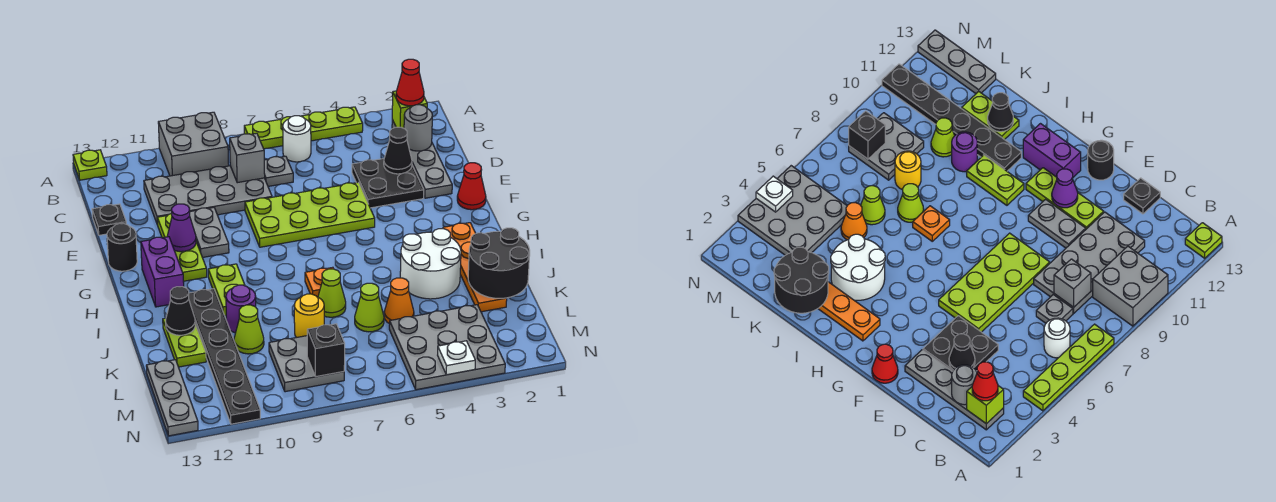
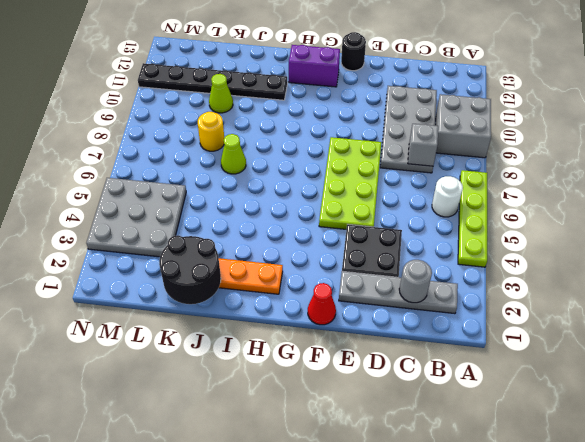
none -> lime 1x1 plate [73,150,107,180]
none -> grey 1x1 plate [264,156,293,186]
none -> black 1x1 plate [92,204,126,235]
none -> grey 1x2 plate [190,208,229,257]

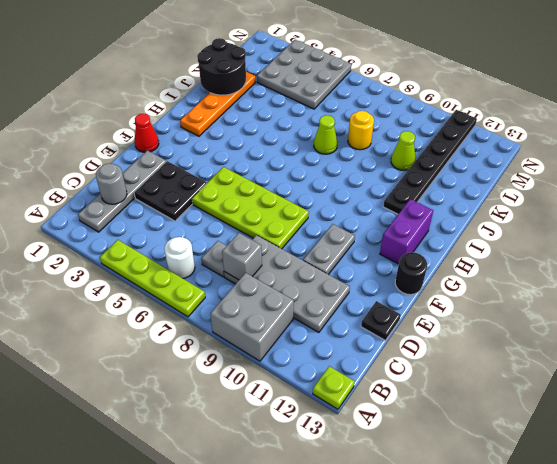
none -> lime 1x3 plate [157,214,207,281]
none -> lime 1x2 plate [208,264,245,316]
none -> white 2x2 round brick [400,229,461,299]
none -> orange 1x1 plate [305,267,334,297]

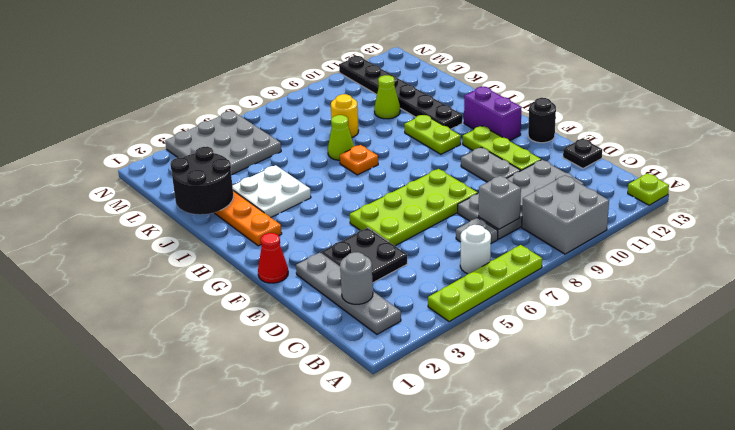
white 2x2 plate [232,165,311,217] -> white 2x2 round brick [400,229,461,299]
none -> purple 1x1 round brick [226,285,256,333]
none -> lime 1x2 plate [163,318,206,367]
none -> orange 1x1 cone [384,278,414,324]
none -> lime 1x1 cone [355,283,384,332]

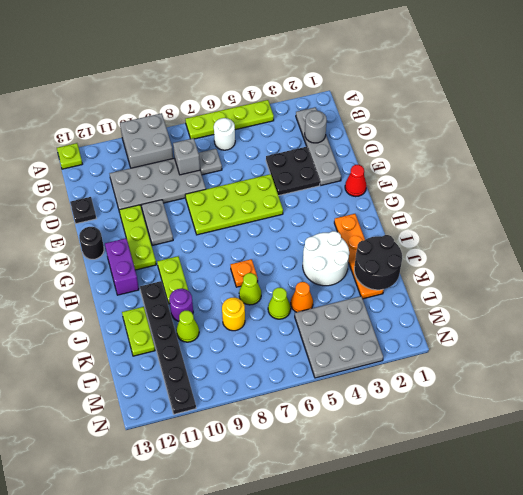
none -> grey 2x2 plate [269,336,344,392]
none -> grey 1x3 plate [146,360,198,436]
none -> lime 1x1 brick [392,91,427,128]
none -> black 1x1 cone [384,127,412,174]

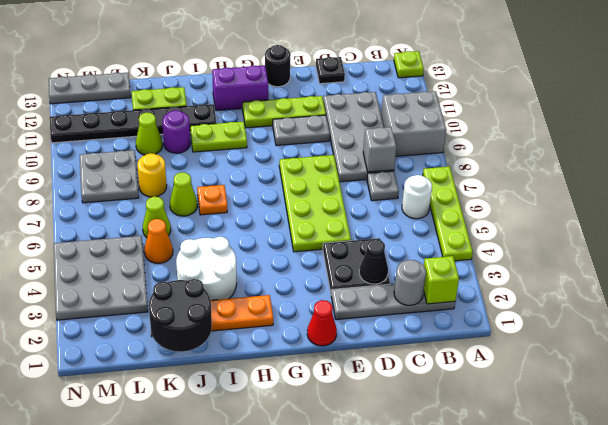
none -> purple 1x1 cone [167,204,196,252]
none -> black 1x1 cone [166,287,195,335]
none -> black 1x1 brick [307,324,345,377]
none -> white 1x1 plate [438,341,475,375]

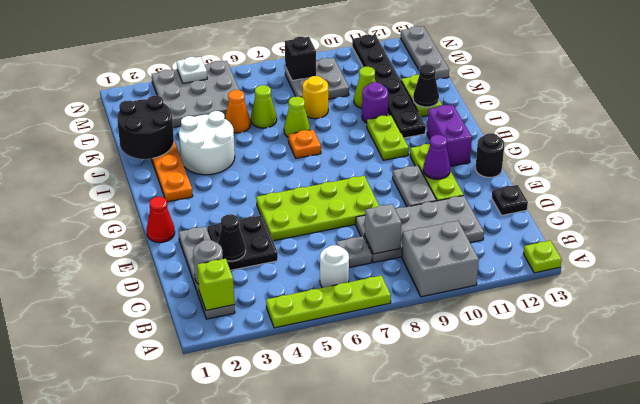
none -> red 1x1 cone [396,59,424,106]

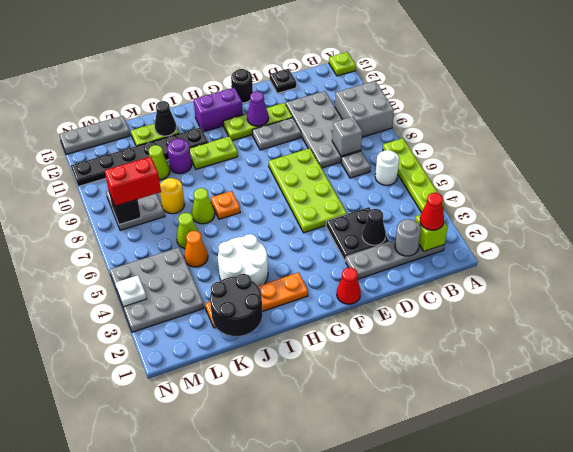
red 1x2 brick [105,157,161,206] -> none

